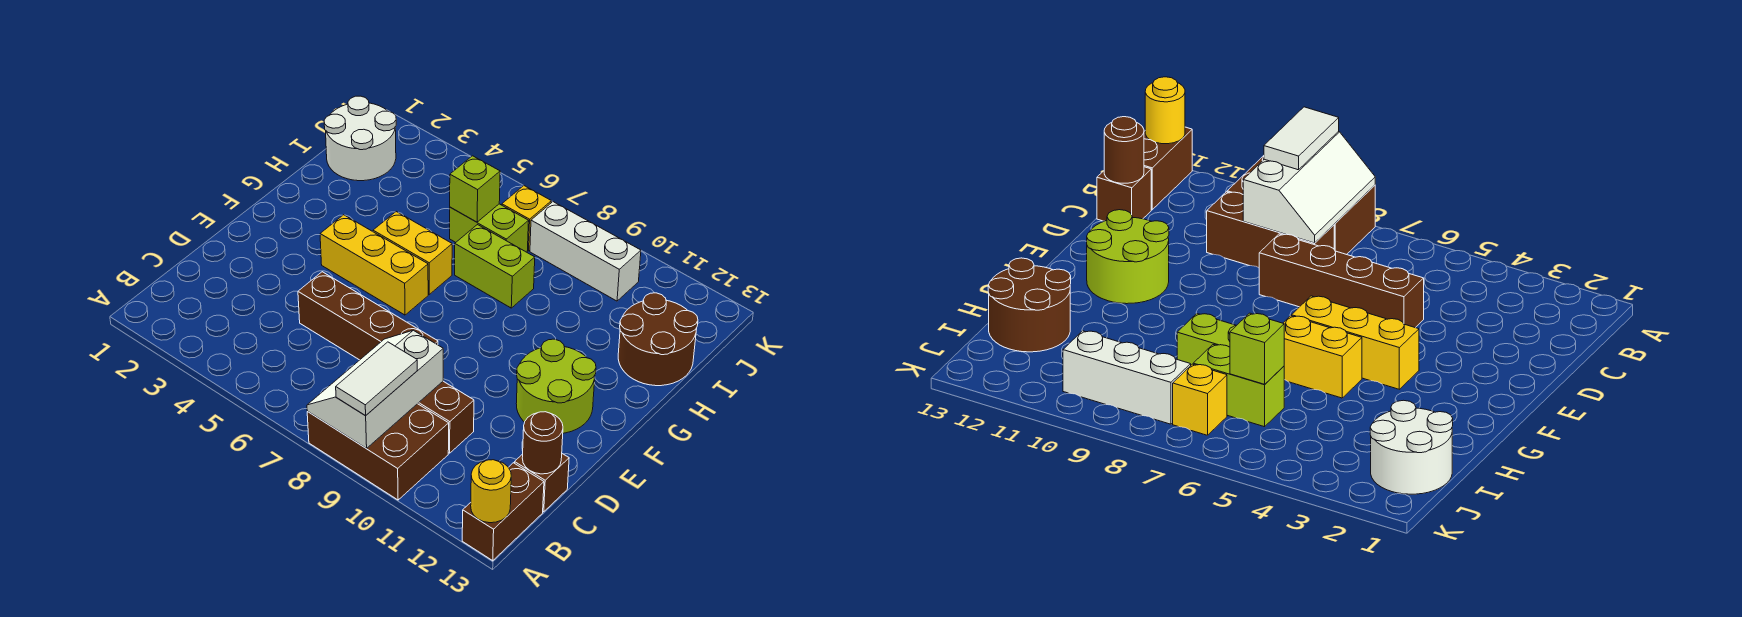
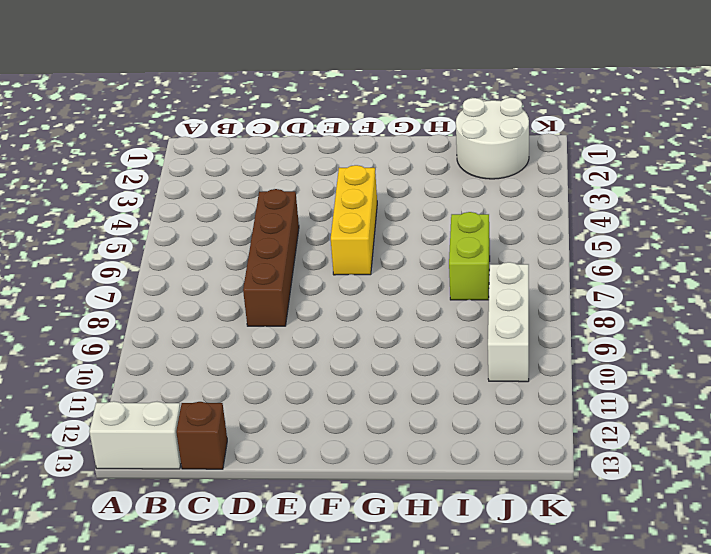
white 1x2 brick [89,401,181,469] -> brown 1x2 brick [462,463,544,561]
none -> brown 2x3 brick [307,404,449,500]
none -> brown 1x3 brick [418,381,474,453]
none -> lime 2x2 round brick [516,339,596,433]

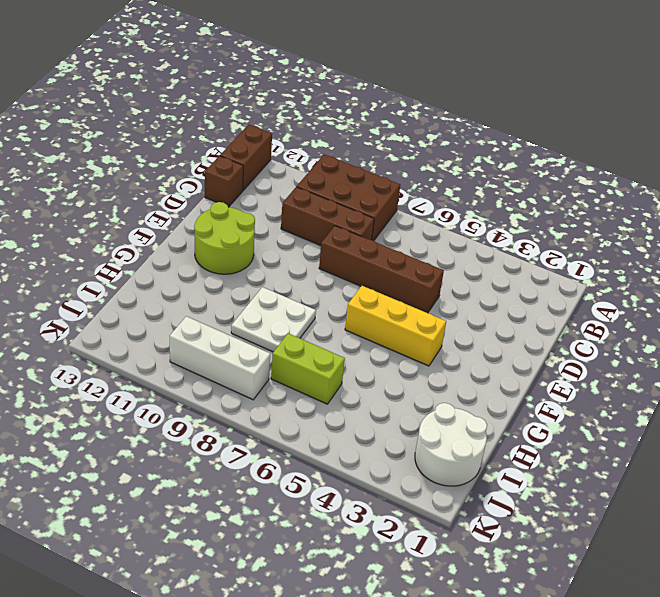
white 2x2 plate [231,287,316,352] -> lime 1x2 brick [455,225,535,308]
none -> yellow 1x2 brick [373,212,452,294]
none -> brown 2x2 round brick [618,293,698,386]
none -> yellow 1x1 brick [502,186,551,251]

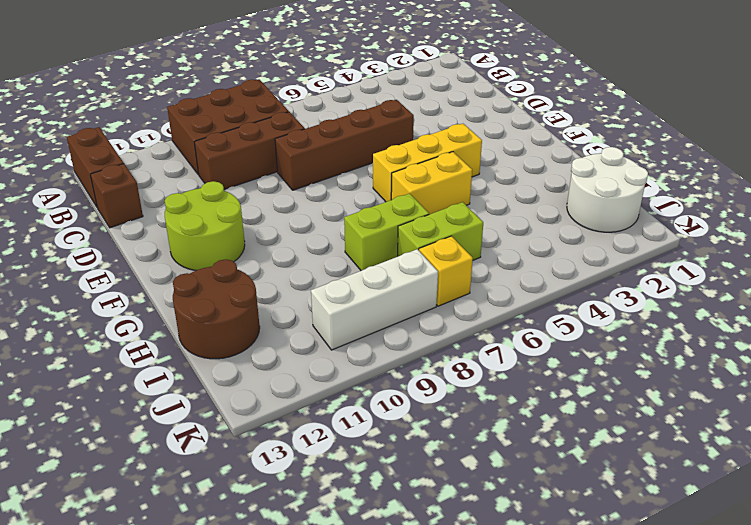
none -> white 2x3 slope [307,330,443,448]
none -> yellow 1x1 round brick [471,460,511,523]
none -> brown 1x1 round brick [522,412,563,474]

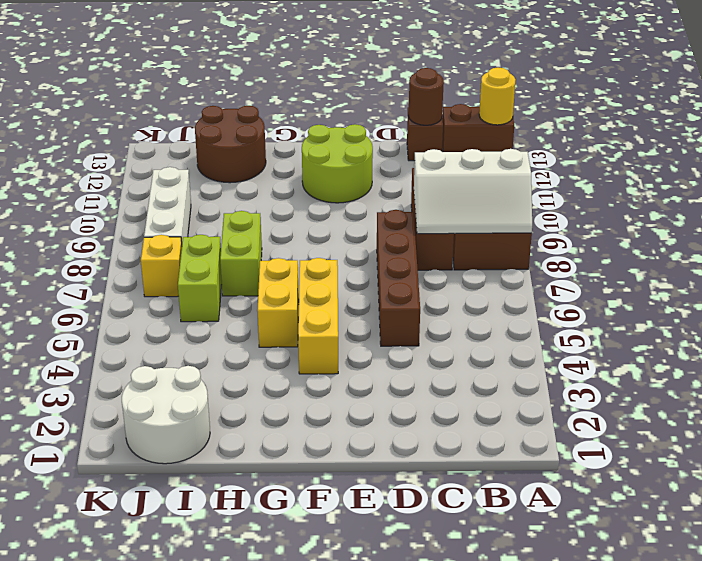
none -> lime 1x1 brick [450,156,500,222]
none -> white 1x2 tile [336,342,417,416]

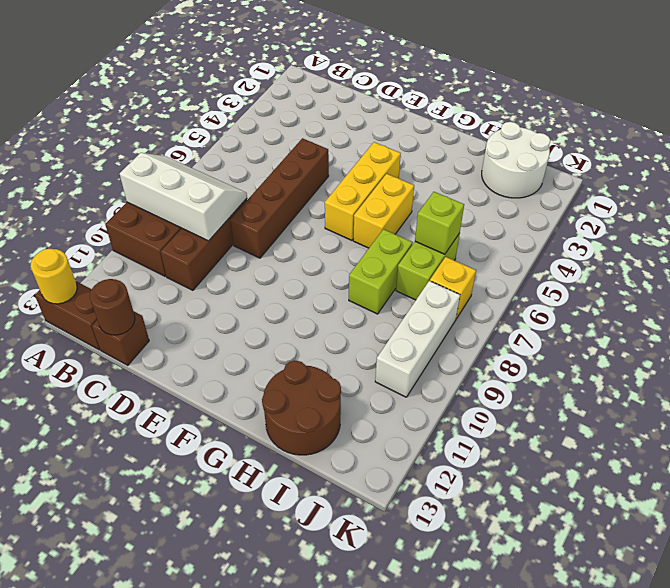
none -> lime 2x2 round brick [516,339,596,433]
none -> white 1x2 tile [336,342,417,416]

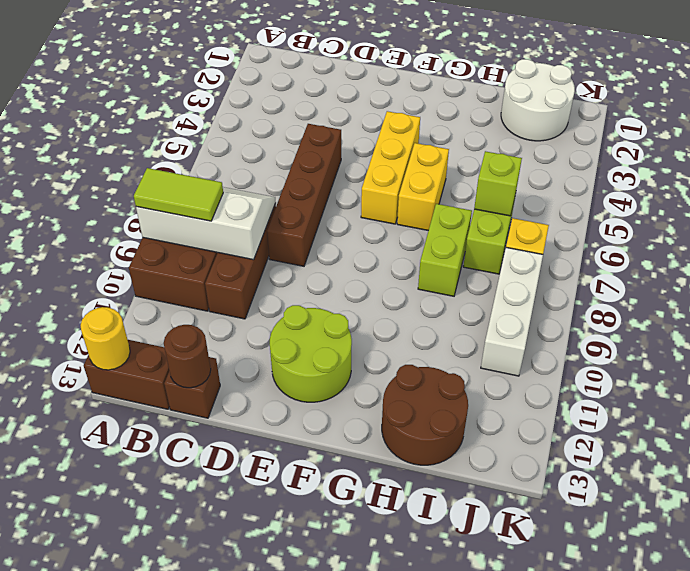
lime 1x2 tile [134,168,223,221] -> white 1x2 tile [336,342,417,416]

